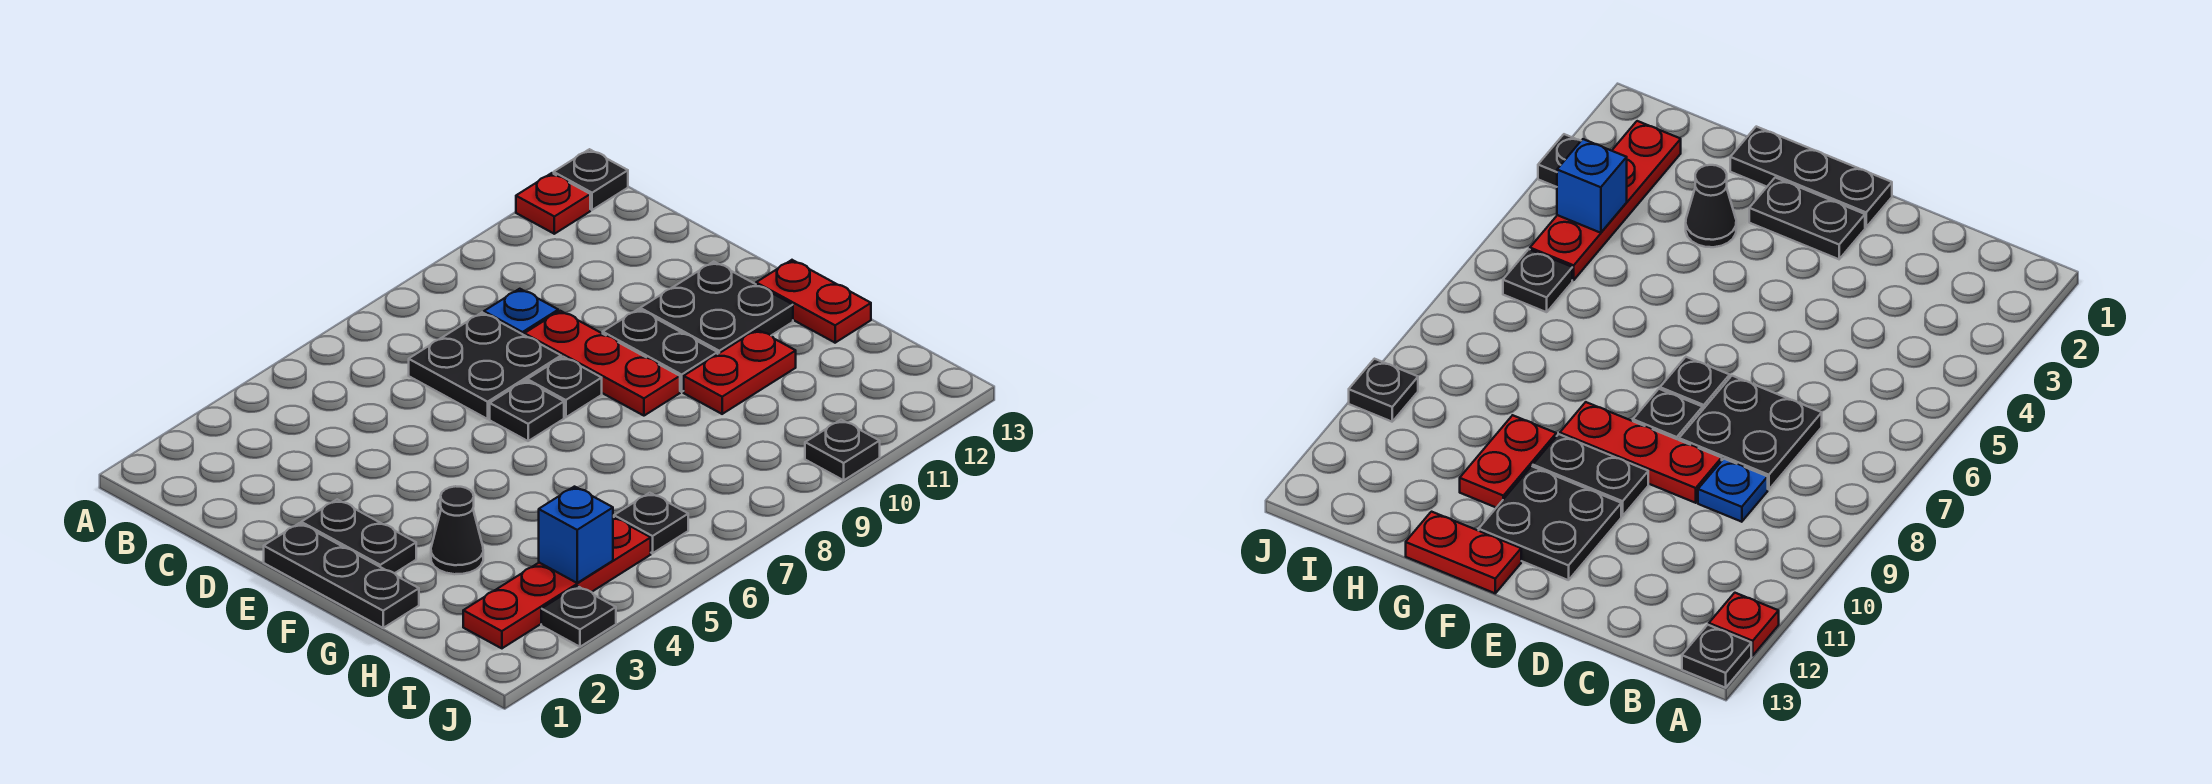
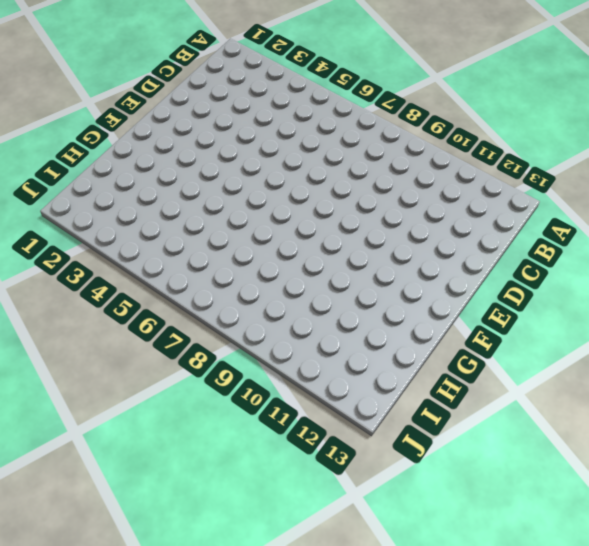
none -> red 1x1 plate [516,173,590,234]
none -> black 1x1 plate [554,149,628,210]
none -> black 2x2 plate [409,312,561,419]

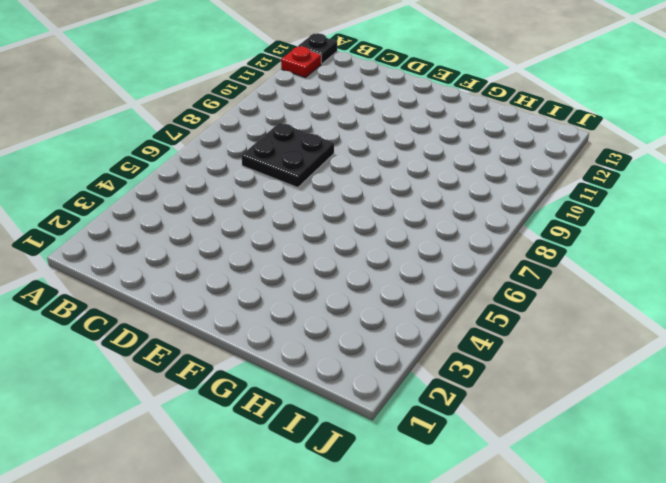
none -> blue 1x1 plate [484,289,558,335]
none -> red 1x3 plate [524,311,680,416]
none -> black 1x3 plate [264,523,419,628]

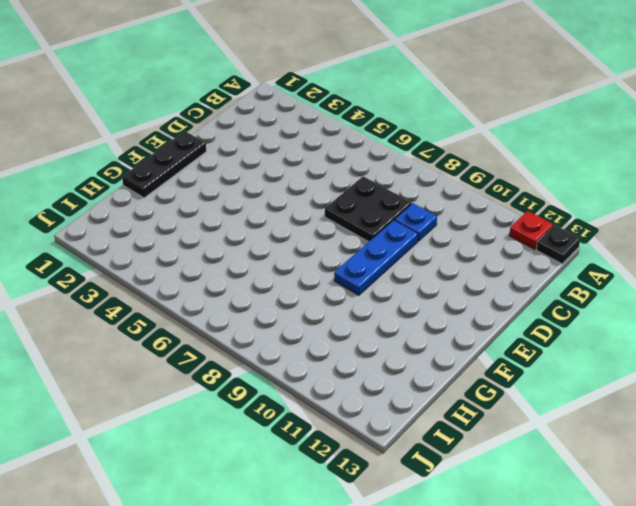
blue 1x3 plate [334,220,418,295] -> red 1x3 plate [524,311,680,416]
none -> black 1x2 plate [301,499,416,573]
none -> black 1x1 plate [490,380,564,441]
none -> black 1x1 plate [527,357,602,417]

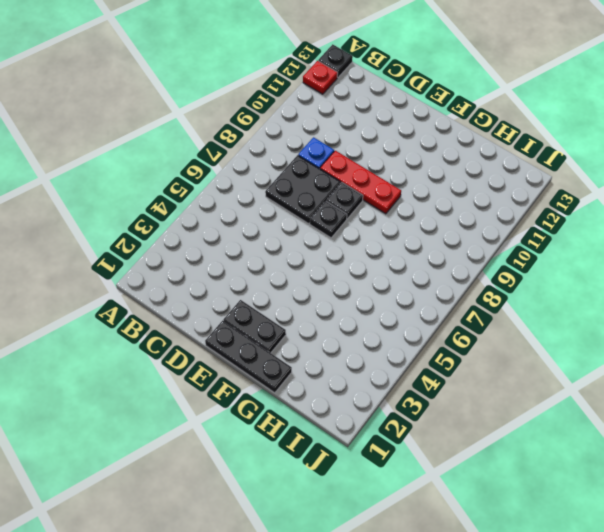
none -> black 1x2 plate [603,309,718,392]
none -> black 2x2 plate [640,262,793,354]
none -> red 1x2 plate [756,260,871,343]

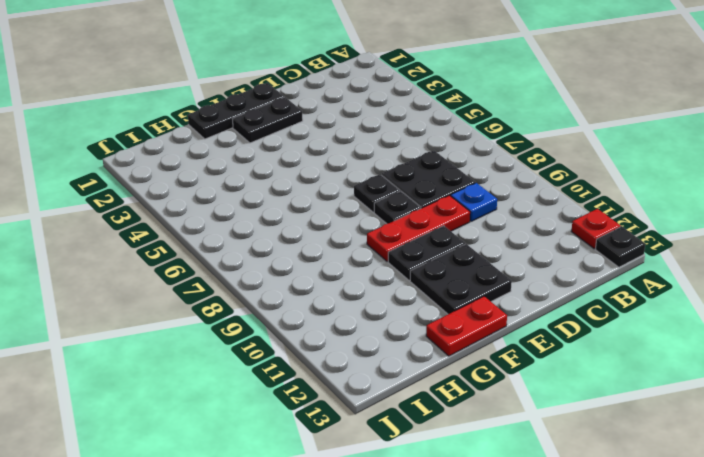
none -> black 1x1 cone [431,486,483,574]
none -> red 1x2 plate [684,330,796,414]
none -> red 1x4 plate [463,517,651,648]

